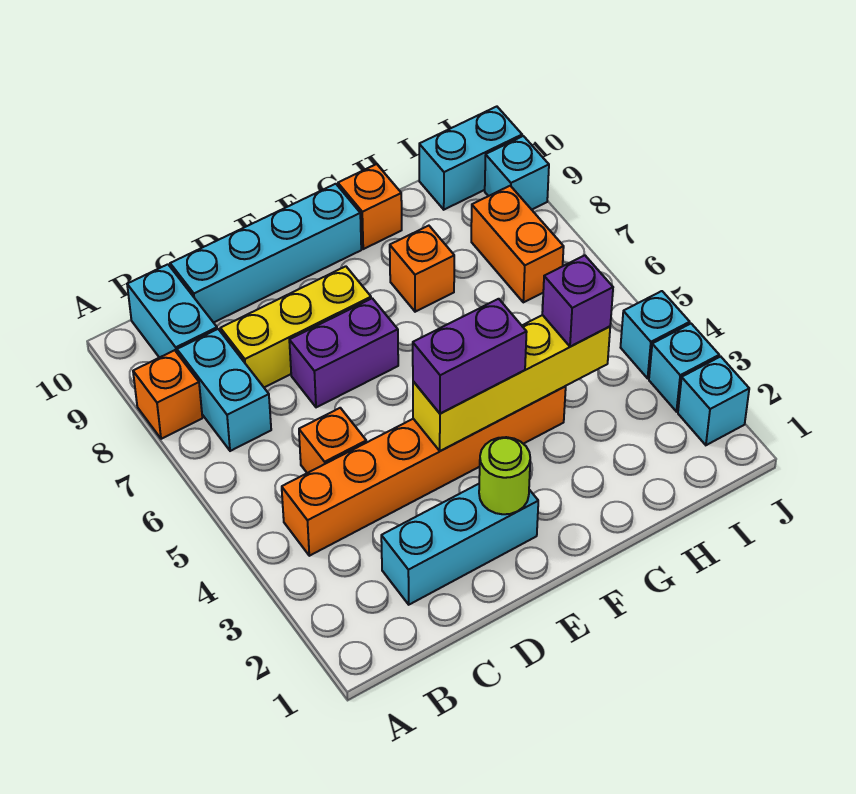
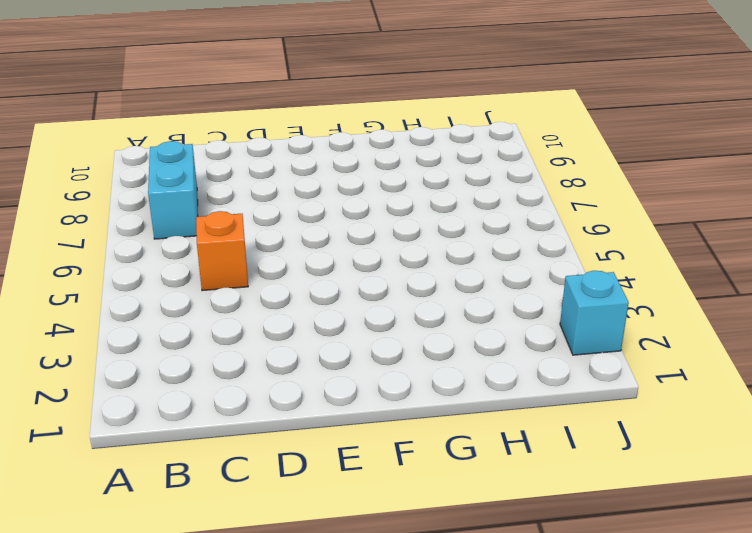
none -> orange 1x1 brick [133,350,202,439]
none -> orange 1x6 brick [282,386,566,556]
none -> cyan 1x2 brick [127,264,217,358]

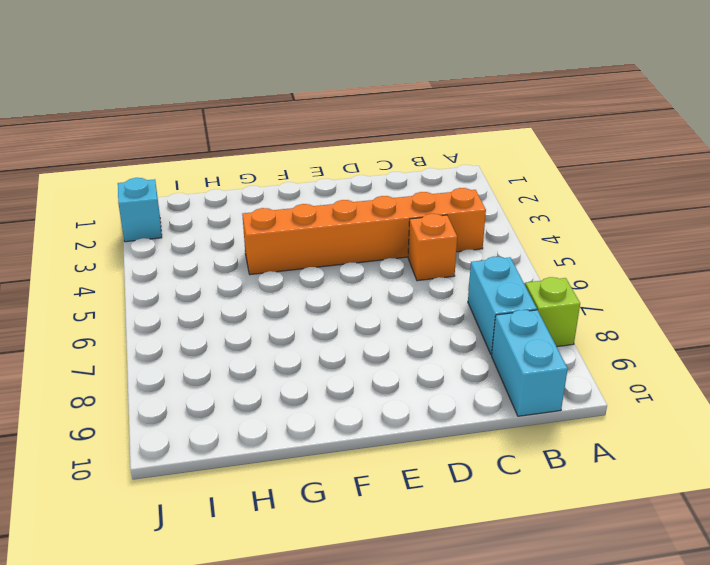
lime 1x1 brick [525,277,580,347] -> orange 1x1 brick [133,350,202,439]
none -> cyan 1x3 brick [381,484,538,605]
none -> yellow 1x3 brick [220,266,371,387]
none -> cyan 1x4 brick [170,184,361,323]

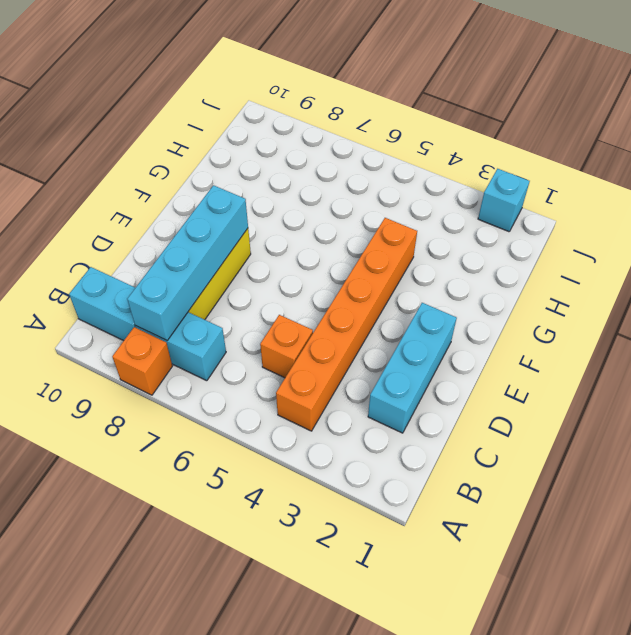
cyan 1x4 brick [127,185,248,341] -> cyan 1x4 brick moved to [170,184,361,323]
none -> purple 1x2 brick [289,298,398,407]
none -> orange 1x1 brick [390,226,454,312]
none -> orange 1x1 brick [338,164,402,249]

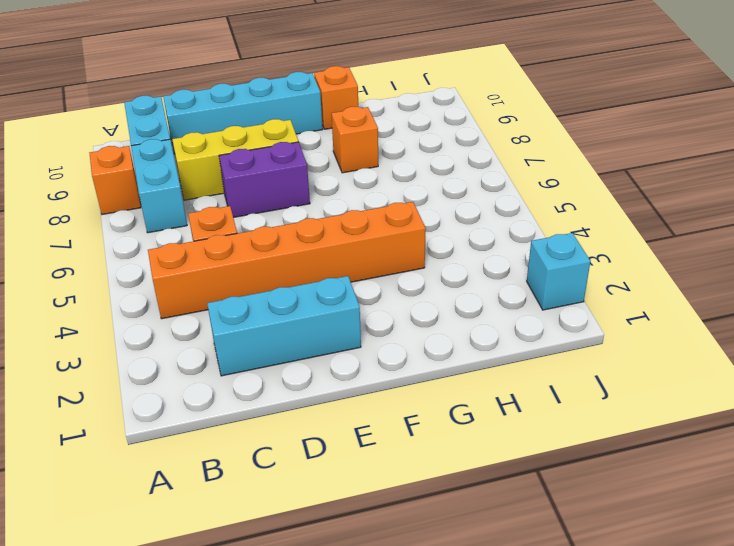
none -> orange 1x2 brick [471,186,564,302]
none -> cyan 1x2 brick [419,107,522,210]
none -> cyan 1x1 brick [649,324,719,412]

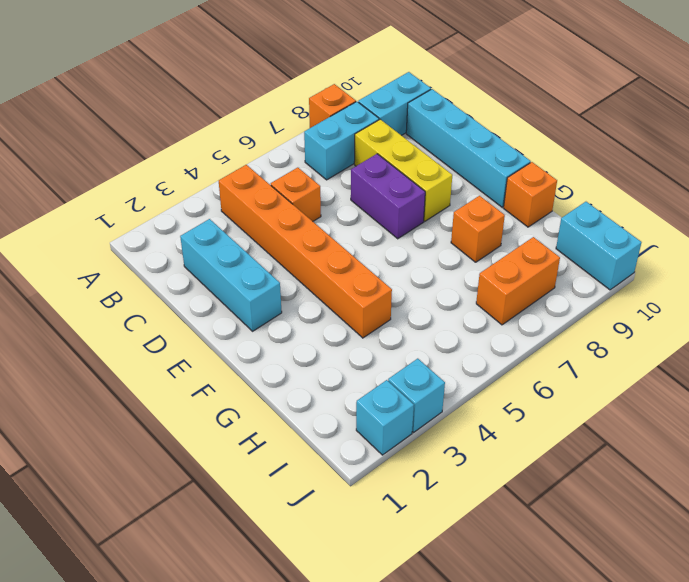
none -> cyan 1x1 brick [621,291,690,378]
none -> cyan 1x1 brick [485,136,549,210]
none -> lime 1x1 round brick [479,437,530,514]

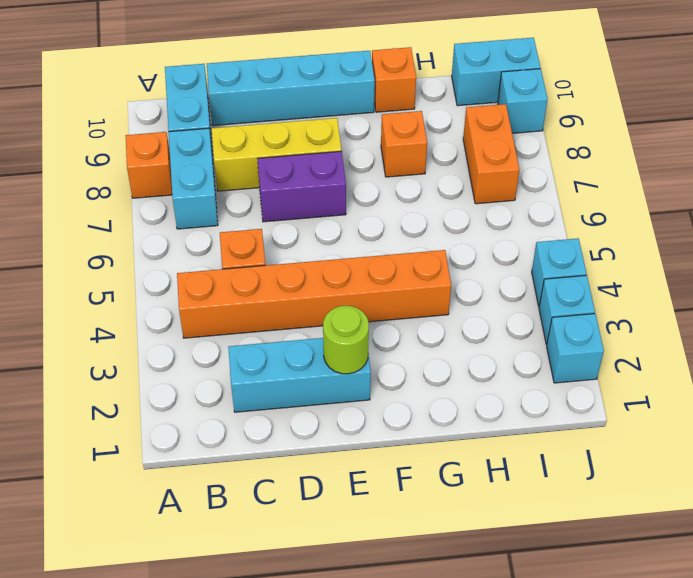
none -> yellow 1x4 brick [413,315,610,451]
none -> purple 1x2 brick [413,299,527,413]
none -> purple 1x1 brick [542,255,613,347]

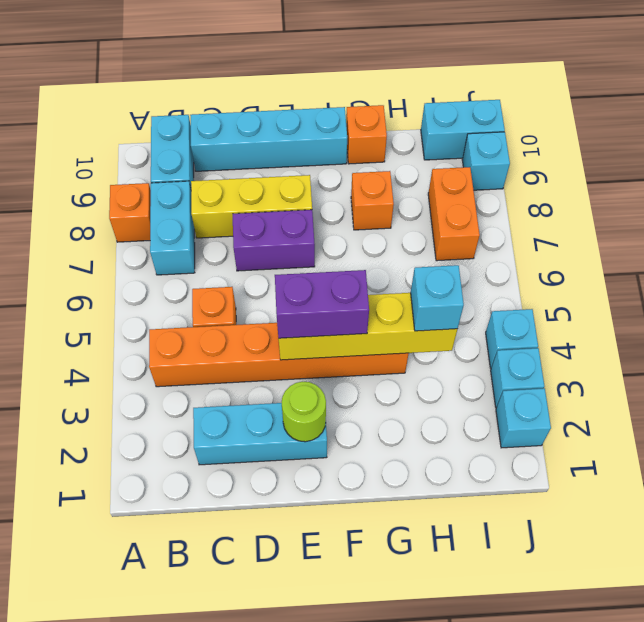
cyan 1x1 brick [411,265,464,331] -> purple 1x1 brick [542,255,613,347]

